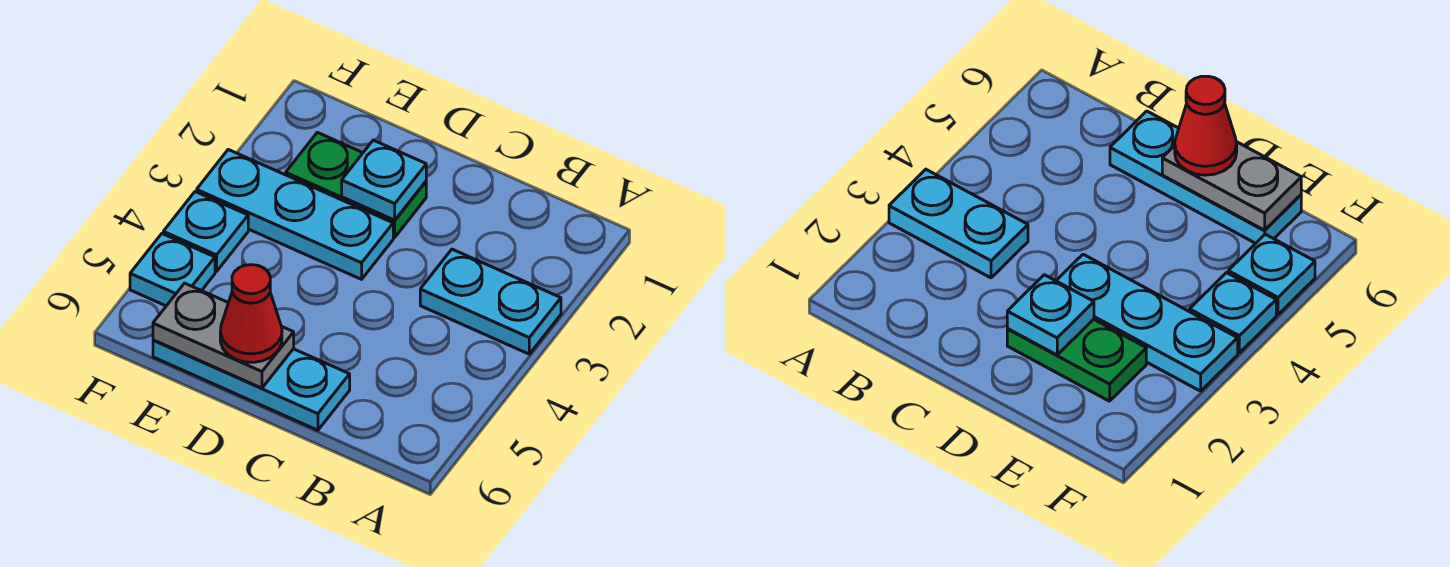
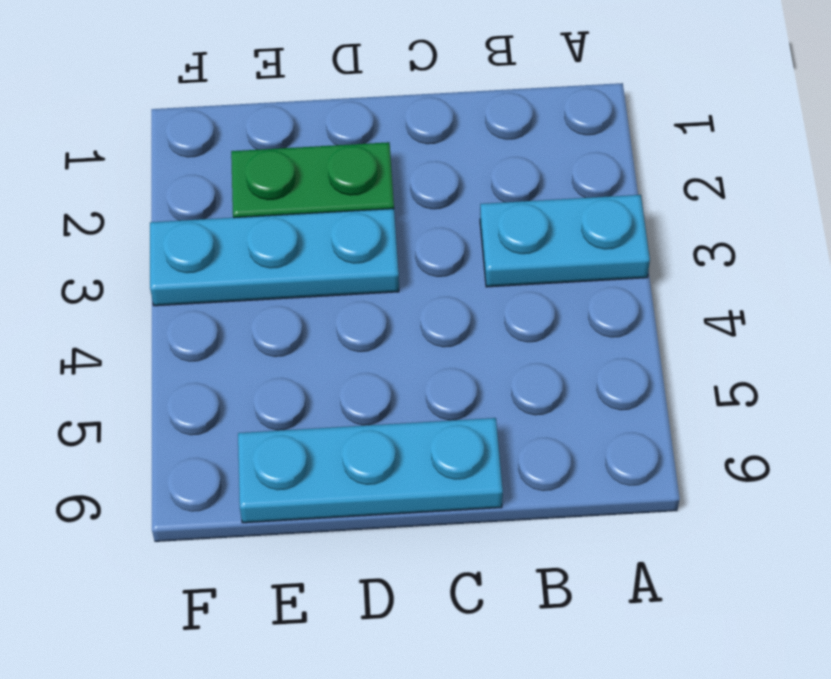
none -> cyan 1x1 plate [163,192,248,272]
none -> cyan 1x1 plate [130,234,215,306]

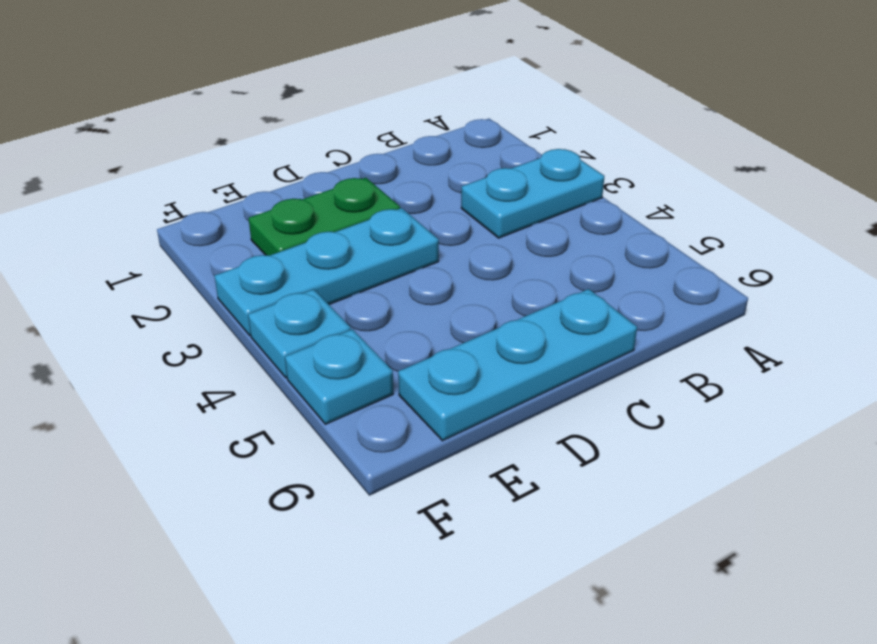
none -> cyan 1x1 plate [342,140,426,220]
none -> grey 1x2 plate [153,283,294,388]

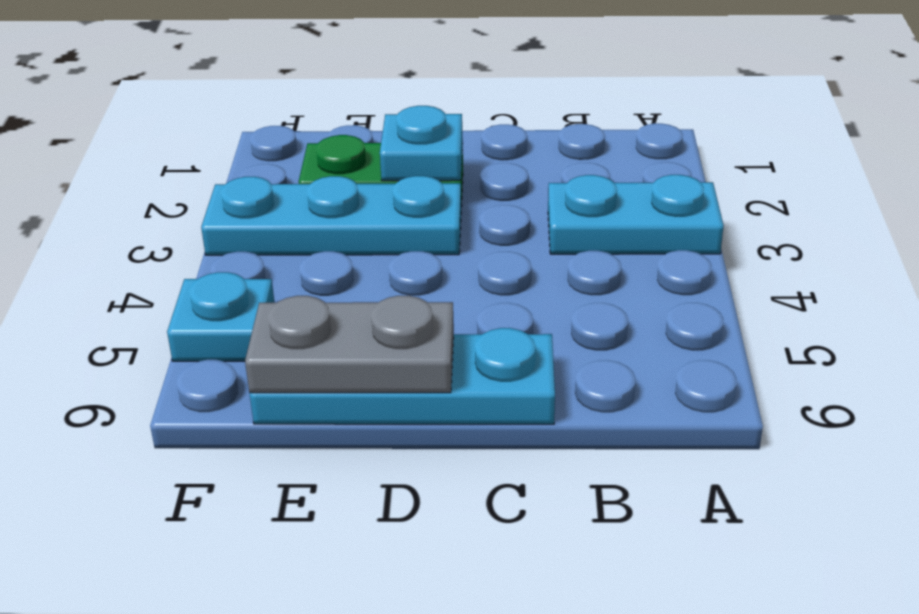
none -> cyan 1x1 plate [163,192,248,272]
none -> red 1x1 cone [220,265,282,362]

